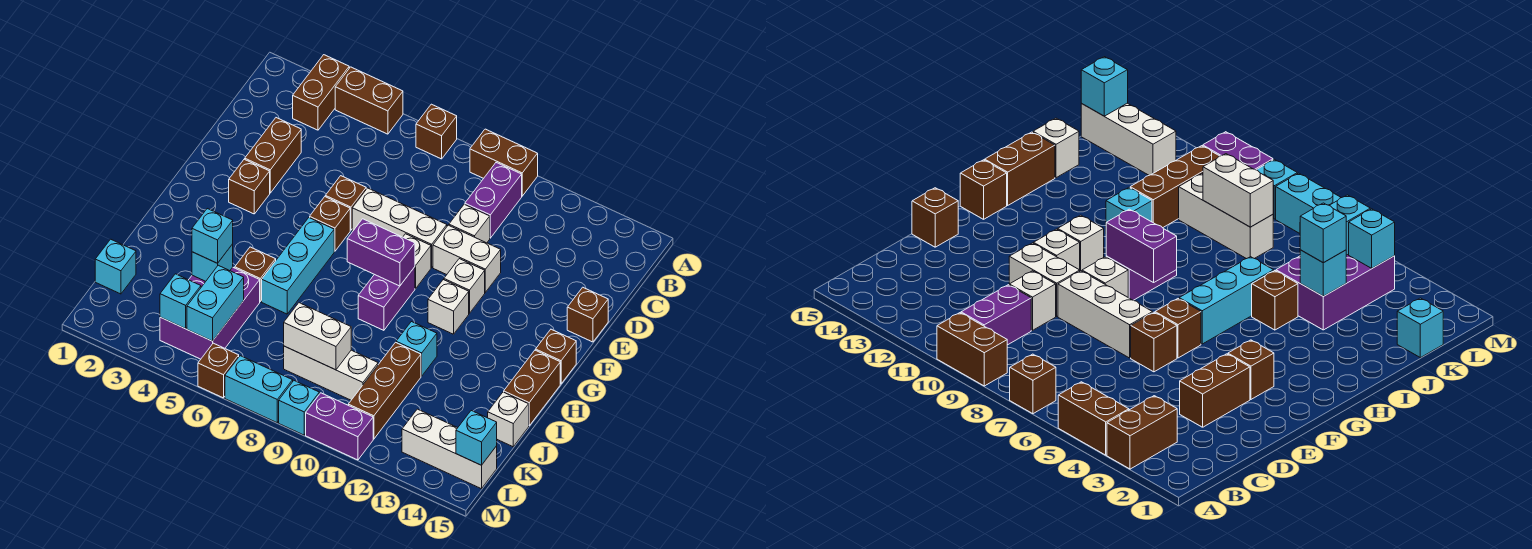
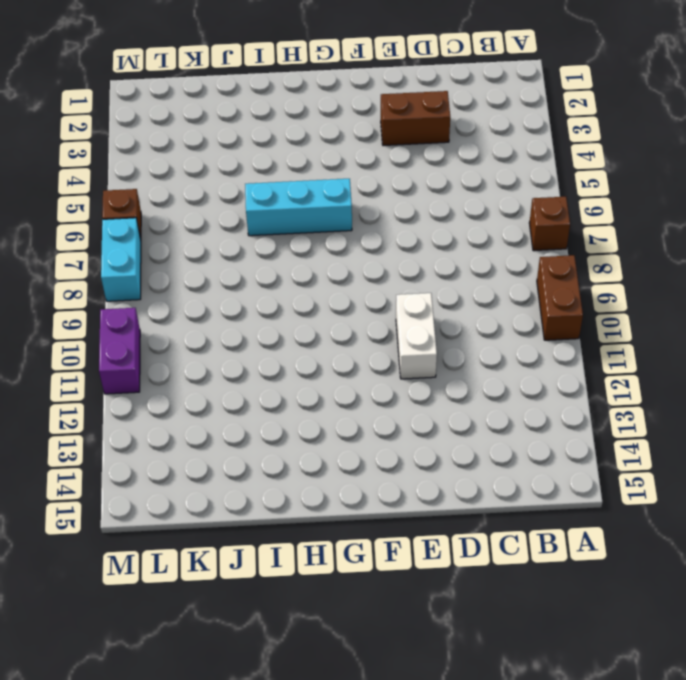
none -> brown 1x2 brick [293,55,349,130]
none -> brown 1x2 brick [335,67,403,134]
none -> purple 1x2 brick [465,163,522,238]
none -> white 1x1 brick [449,204,490,243]

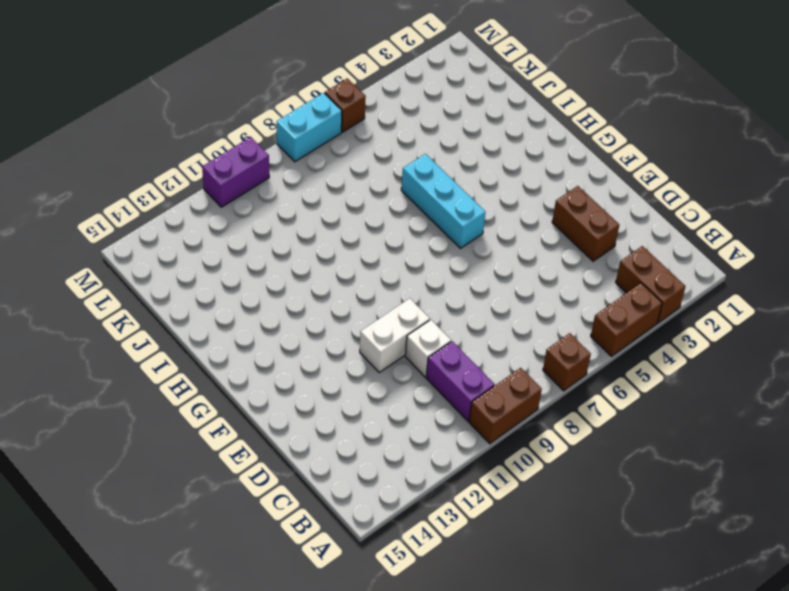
none -> brown 1x1 brick [325,176,366,230]
none -> white 1x3 brick [352,188,447,268]
none -> brown 1x1 brick [567,287,608,342]
none -> brown 1x1 brick [229,159,270,214]

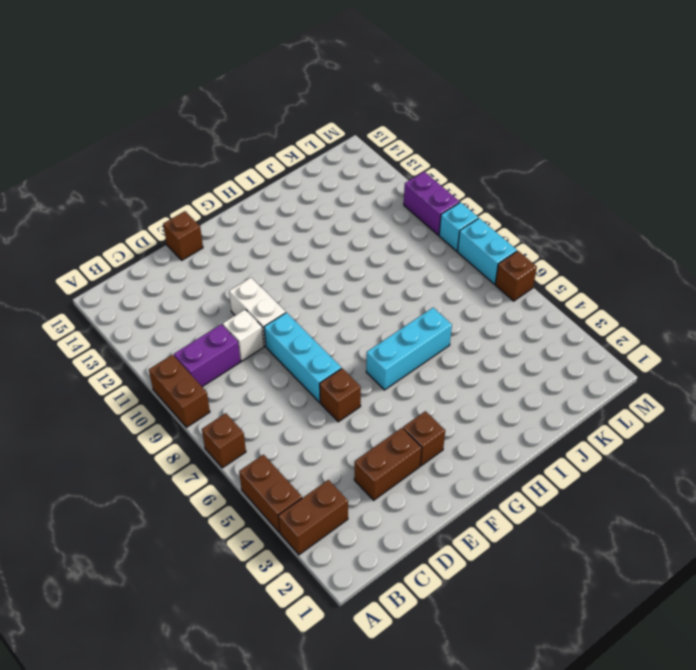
cyan 1x3 brick [264,313,341,402] -> white 1x3 brick [352,188,447,268]
none -> brown 1x1 brick [310,197,350,251]
none -> white 1x1 brick [403,234,431,288]
none -> white 1x1 brick [444,259,485,313]
none -> purple 1x2 brick [358,267,415,330]

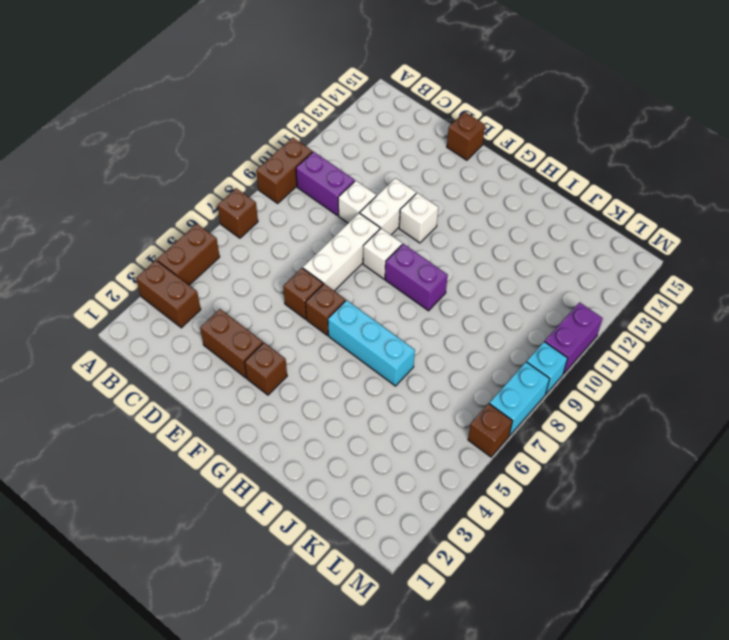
none -> white 1x1 brick [428,280,469,334]
none -> brown 1x1 brick [536,329,576,384]
none -> brown 1x2 brick [504,350,560,426]
none -> brown 1x1 brick [235,247,276,301]

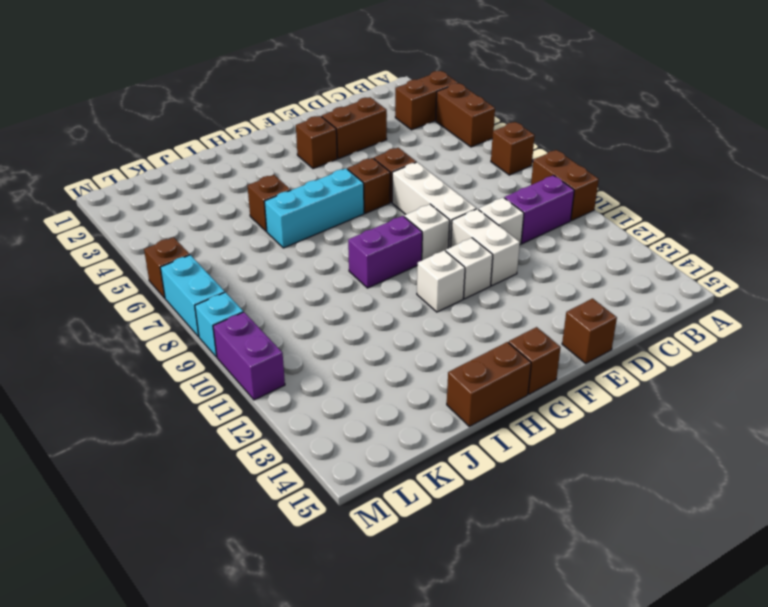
none -> cyan 1x1 brick [396,322,437,376]
none -> purple 2x3 brick [160,267,260,359]
none -> brown 1x3 brick [348,342,421,439]
none -> white 1x1 brick [488,392,529,447]

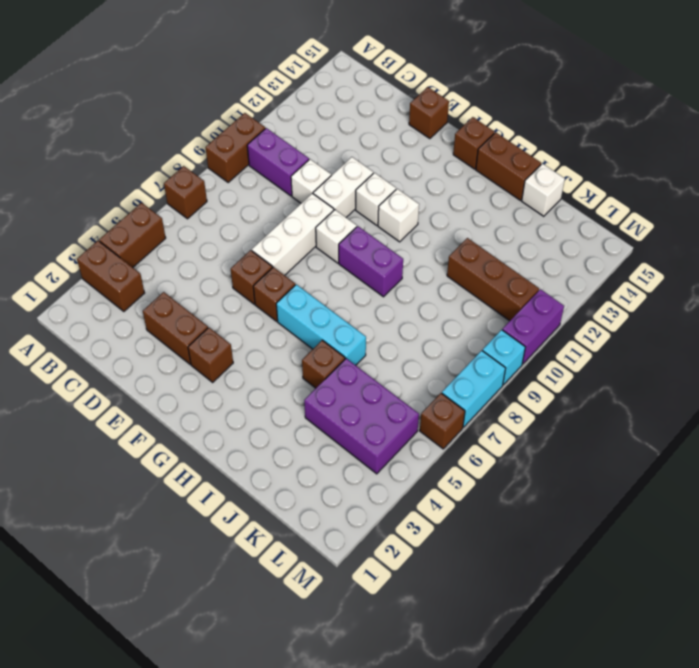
none -> cyan 1x1 brick [396,322,437,376]
none -> cyan 1x1 brick [95,239,136,294]
none -> white 1x3 brick [284,346,378,400]
none -> white 1x3 brick [402,409,497,489]

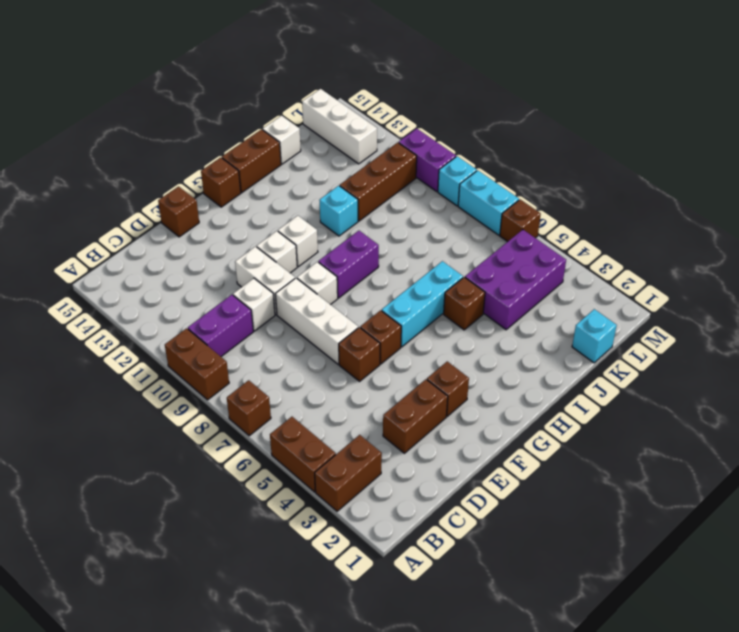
none -> white 1x3 brick [284,346,378,400]
none -> purple 1x2 brick [347,219,415,286]
none -> cyan 1x1 brick [192,244,233,281]
none -> cyan 1x2 brick [187,265,244,341]

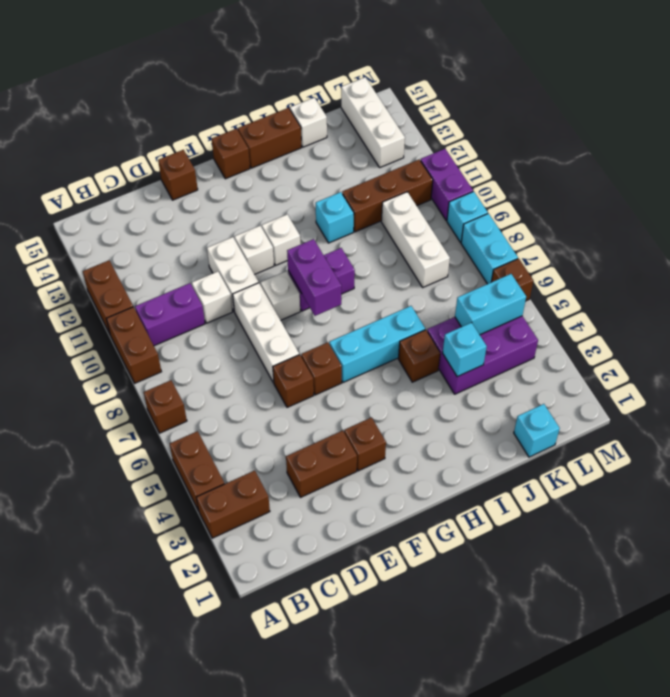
brown 1x2 brick [83,260,133,334] -> none
none -> white 1x2 brick [284,303,351,370]
none -> cyan 1x1 brick [160,274,201,329]
none -> cyan 1x1 brick [456,411,497,465]
none -> cyan 1x1 brick [192,209,233,263]

